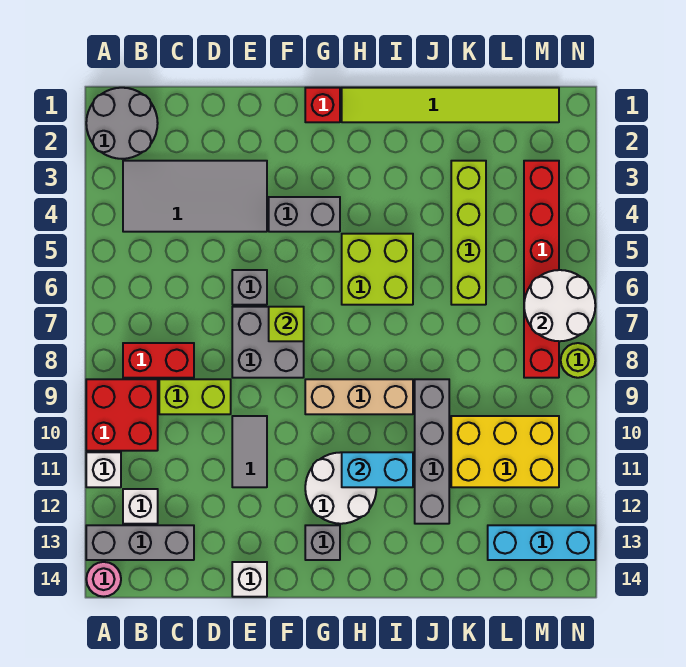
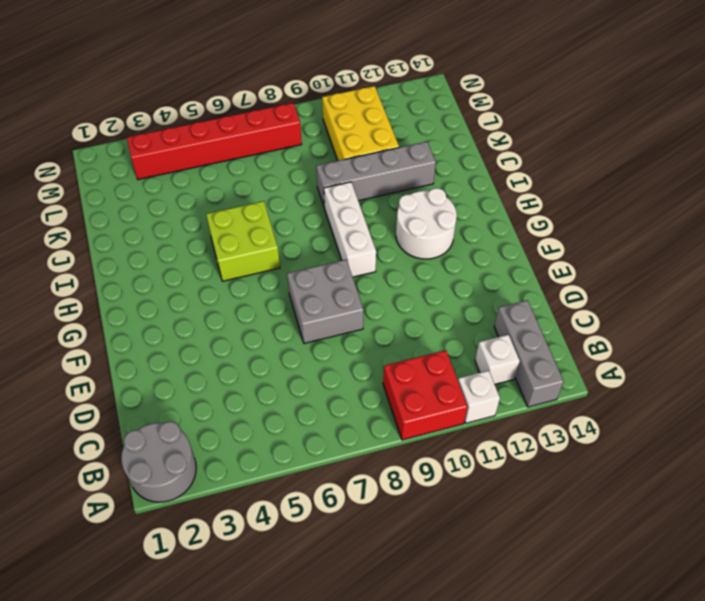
white 1x3 brick [324,182,376,277] -> tan 1x3 brick [305,379,413,414]
none -> pink 1x1 round brick [86,562,121,597]
none -> grey 2x4 tile [123,161,267,232]
none -> red 1x2 brick [123,343,194,378]

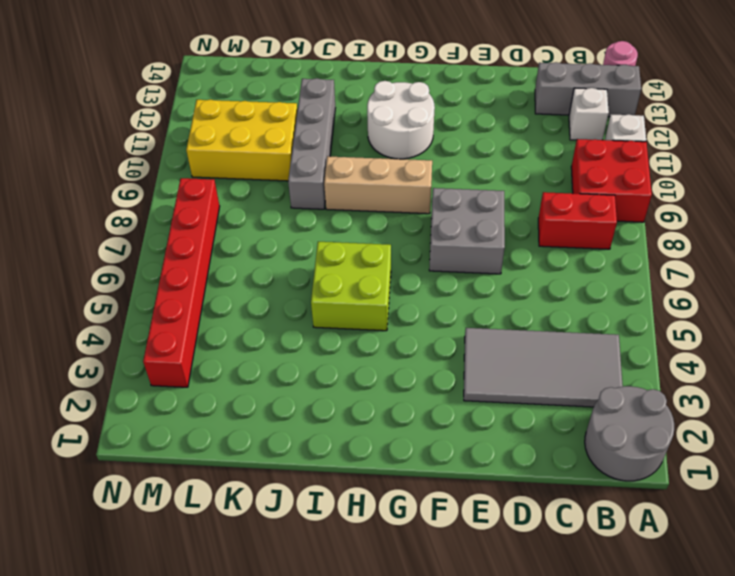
none -> lime 1x2 brick [159,379,231,414]
none -> grey 1x1 brick [232,270,267,305]
none -> grey 1x2 tile [232,416,267,487]

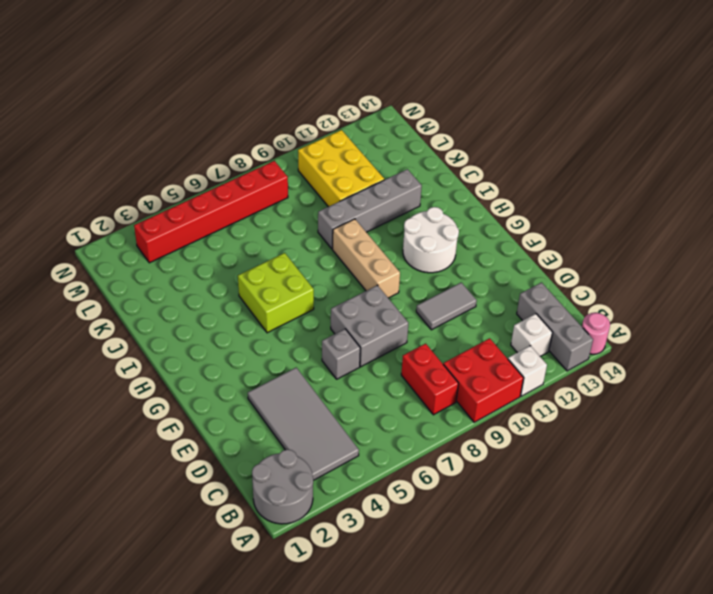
none -> lime 1x2 brick [159,379,231,414]
none -> white 1x1 brick [232,562,267,597]
none -> grey 1x2 brick [269,197,340,232]

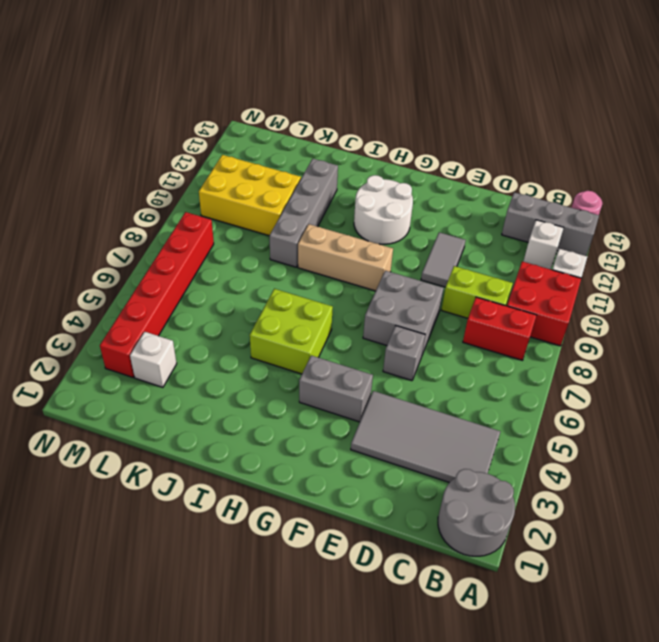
white 1x1 brick [130,332,177,387] -> white 1x1 brick moved to [232,562,267,597]
none -> red 1x1 brick [305,88,340,122]
none -> grey 1x1 brick [305,525,340,560]
none -> lime 1x6 tile [342,88,559,122]

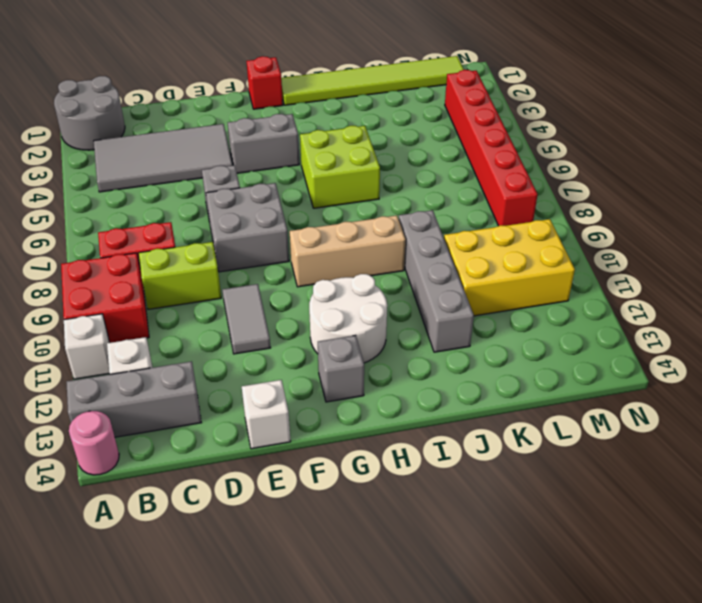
none -> lime 1x4 brick [451,161,486,305]
none -> cyan 1x3 brick [488,525,595,560]
none -> lime 1x1 round brick [561,343,595,378]

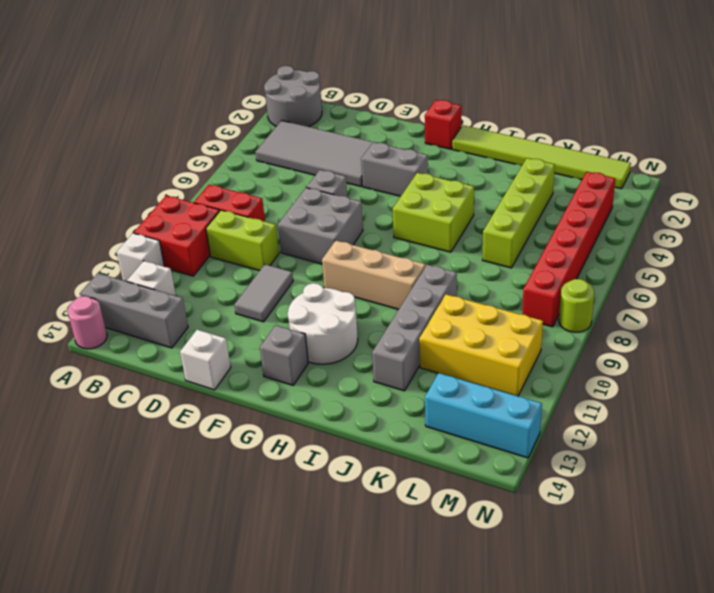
none -> lime 1x1 brick [269,307,304,341]
none -> cyan 1x2 brick [342,452,413,487]
none -> white 2x2 round brick [524,270,595,341]

